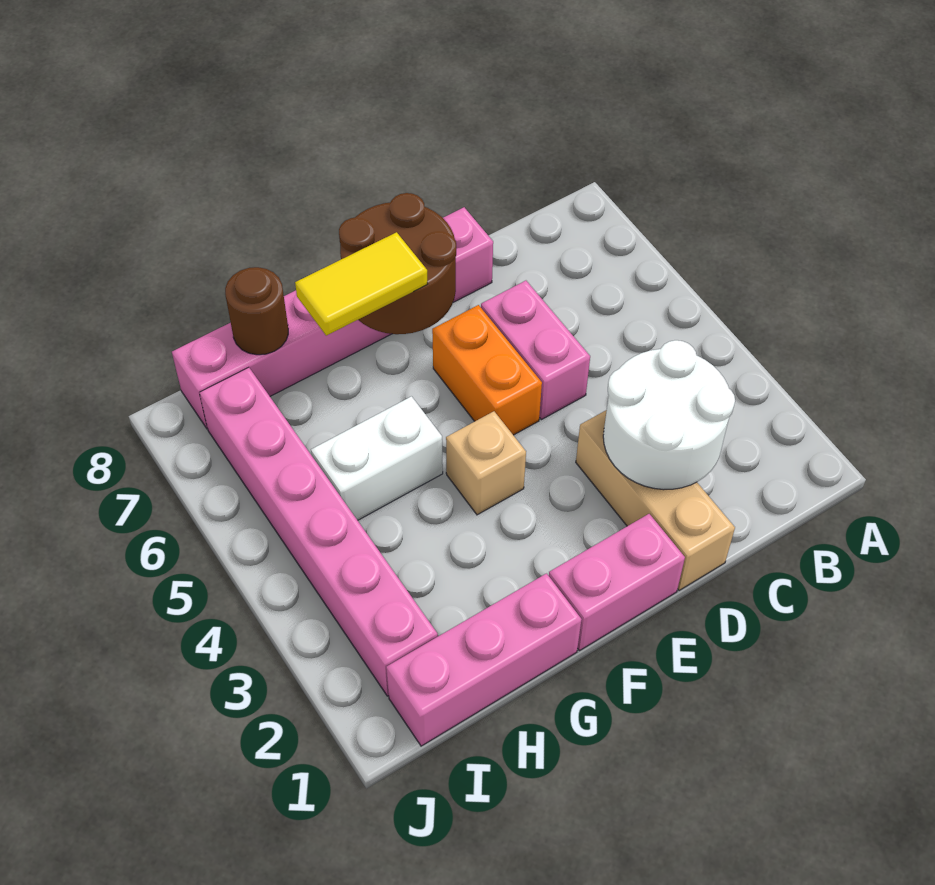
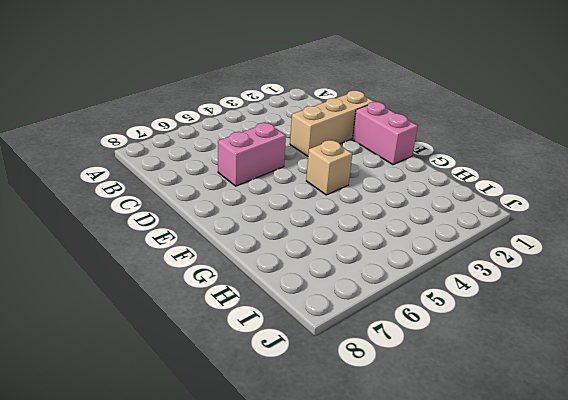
none -> pink 1x6 brick [172,207,493,429]
none -> orange 1x2 brick [432,305,542,435]
none -> pink 1x3 brick [386,573,582,746]

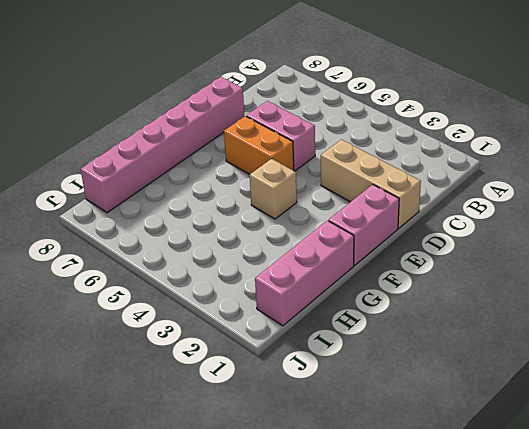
none -> white 1x2 brick [311,396,443,520]
none -> pink 1x6 brick [199,367,438,696]
none -> white 2x2 round brick [603,340,735,490]

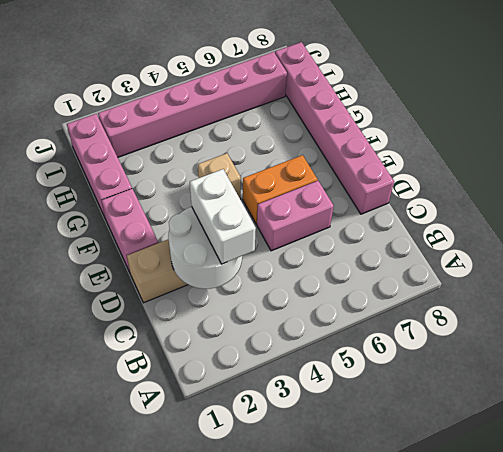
white 1x2 brick [190,169,256,264] -> white 1x2 brick moved to [311,396,443,520]
none -> brown 2x2 round brick [339,193,456,334]
none -> brown 1x1 round brick [225,267,288,355]
none -> yellow 1x2 tile [295,232,427,336]

